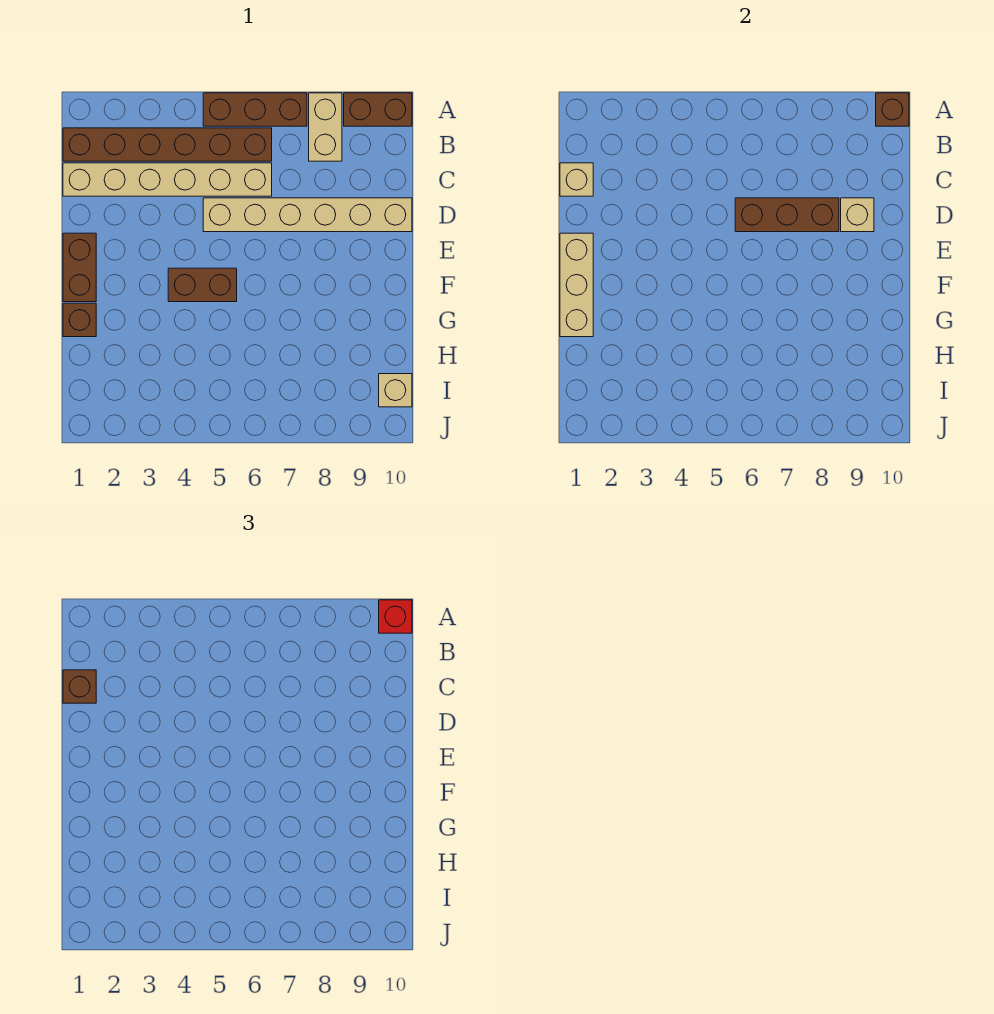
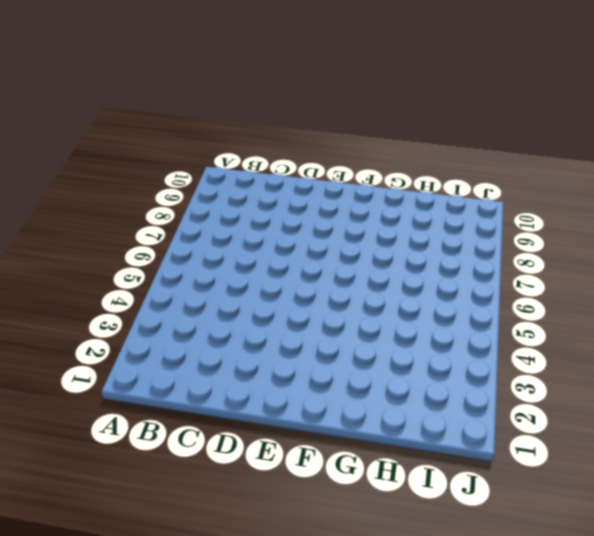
none -> brown 1x3 brick [203,93,307,126]
none -> tan 1x2 brick [309,93,342,161]
none -> brown 1x2 brick [344,93,412,126]

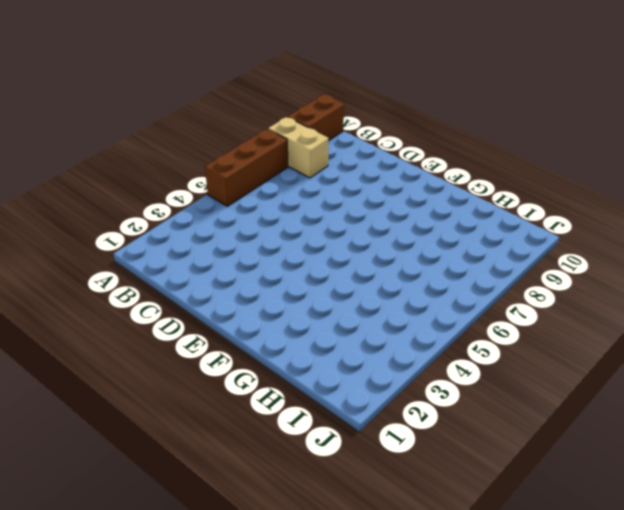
none -> brown 1x6 brick [63,128,272,161]
none -> tan 1x6 brick [63,163,272,196]
none -> tan 1x6 brick [203,198,412,232]

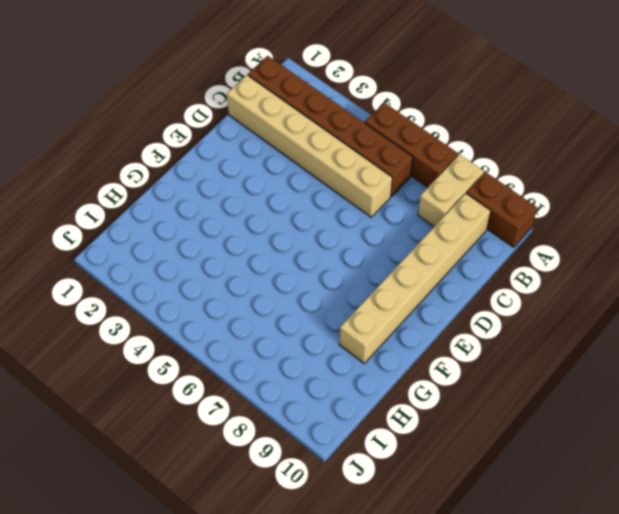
tan 1x6 brick [339,193,491,363] -> tan 1x6 brick turned to [203,198,412,232]
none -> brown 1x2 brick [63,233,96,302]
none -> brown 1x2 brick [168,268,237,302]
none -> brown 1x1 brick [63,303,96,337]

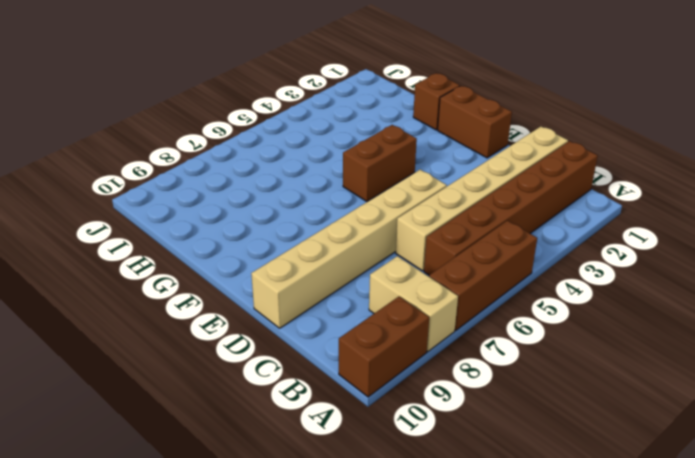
none -> tan 1x1 brick [379,374,412,407]
none -> brown 1x1 brick [876,93,909,126]
none -> tan 1x1 brick [560,163,593,196]

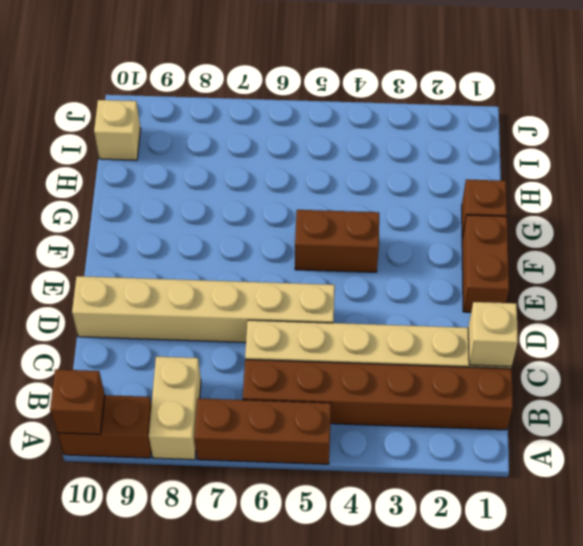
none -> brown 1x3 brick [735,198,839,232]
none -> tan 1x1 brick [841,198,874,232]
none -> tan 1x3 brick [560,233,593,337]

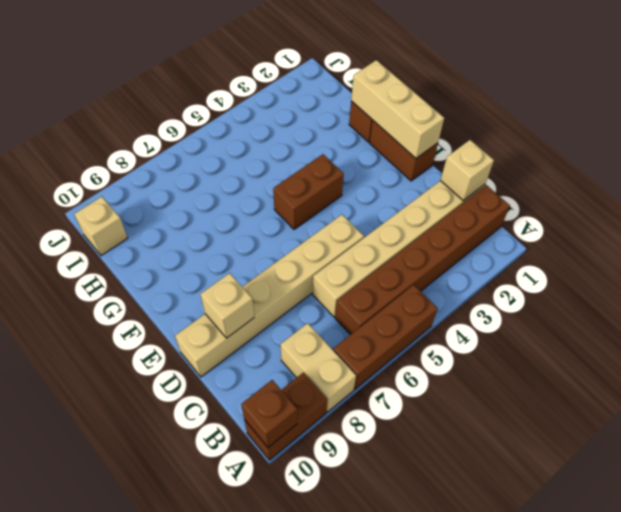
none -> brown 1x3 brick [735,198,839,232]
none -> red 1x1 brick [379,600,412,633]
none -> brown 1x1 brick [63,670,96,703]

